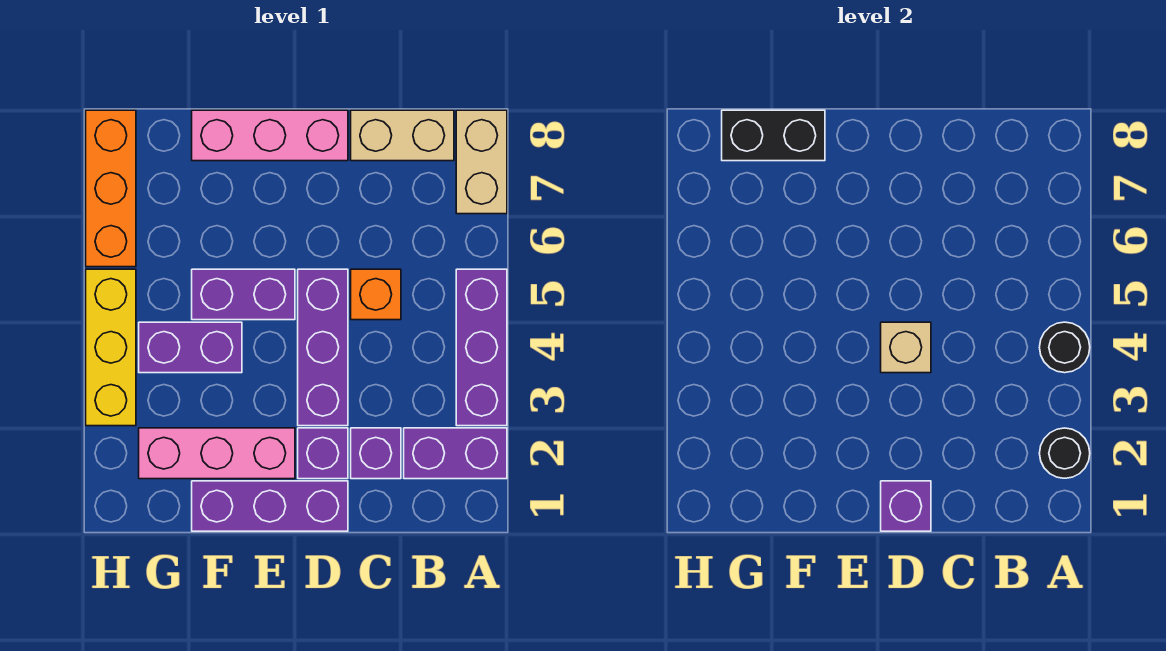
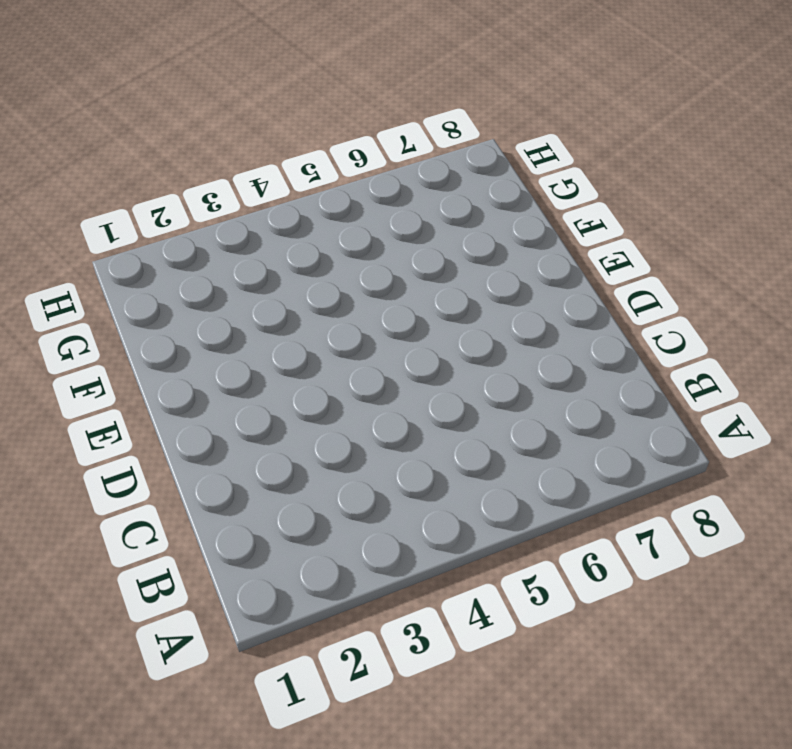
none -> purple 1x2 brick [404,428,507,479]
none -> purple 1x3 brick [456,269,507,426]
none -> tan 1x2 brick [456,110,507,214]

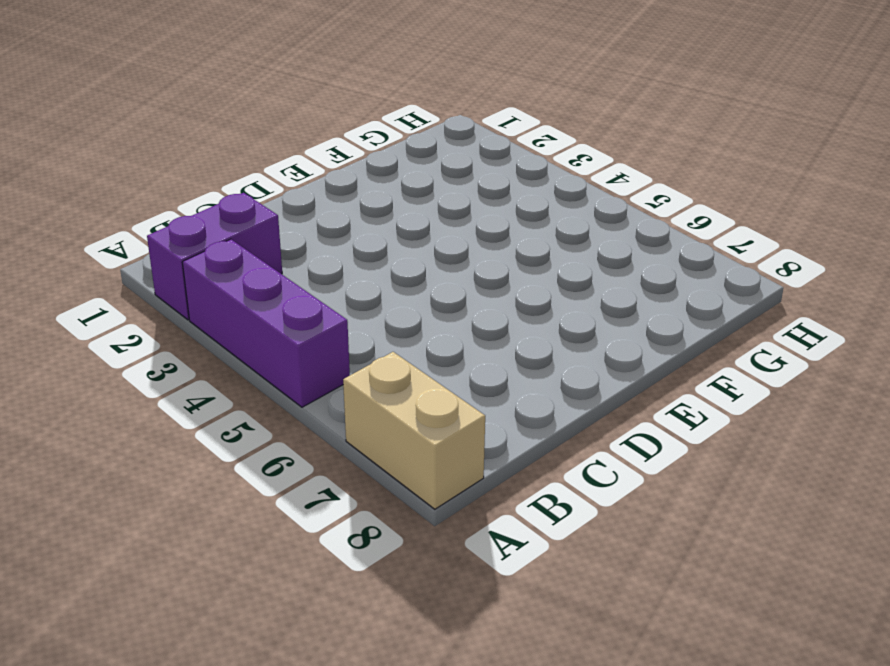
none -> tan 1x2 brick [351,110,454,161]
none -> purple 1x1 brick [351,428,401,479]
none -> orange 1x1 brick [351,269,401,320]

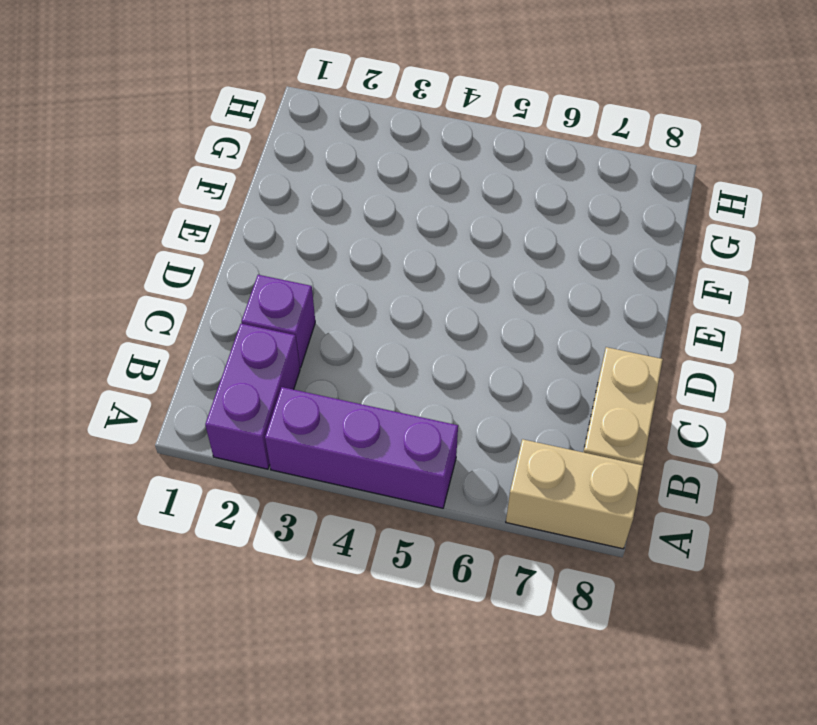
none -> orange 1x1 brick [351,269,401,320]
none -> purple 1x3 brick [192,481,348,531]
none -> purple 1x1 brick [298,428,348,479]

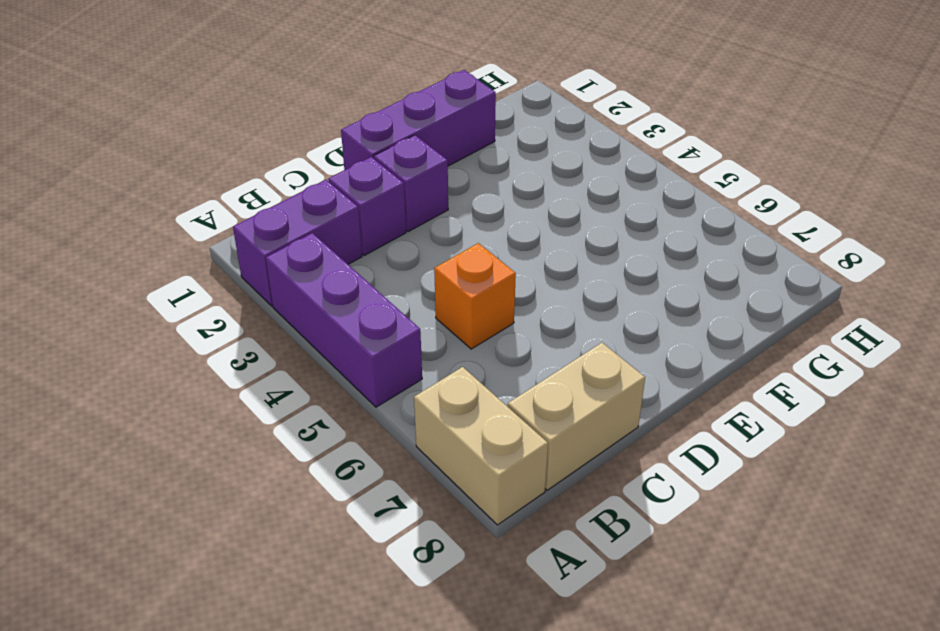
none -> purple 1x3 brick [298,269,348,426]
none -> pink 1x3 brick [192,110,348,161]
none -> pink 1x3 brick [139,428,295,479]

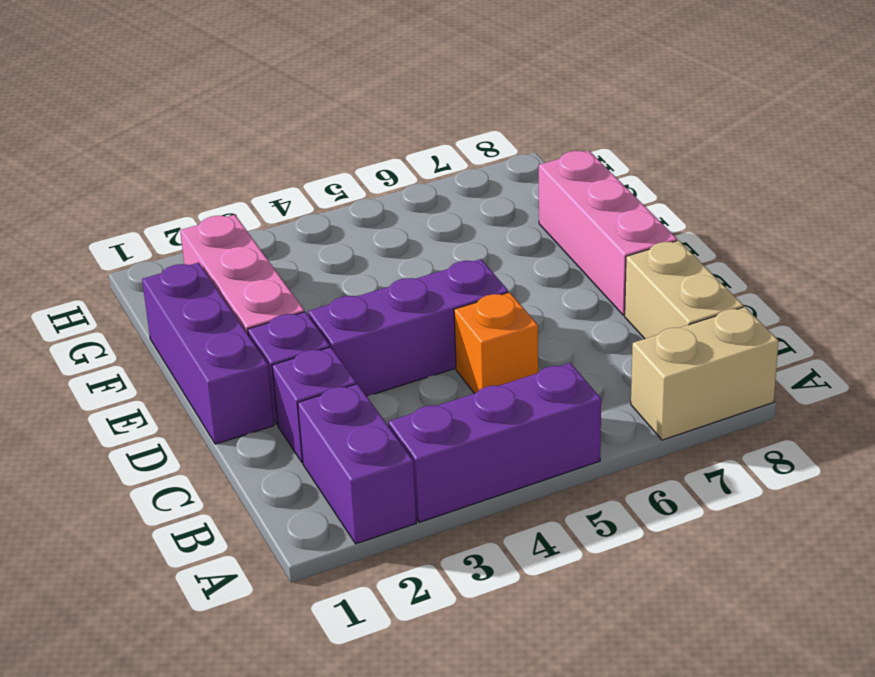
none -> purple 1x2 brick [192,269,295,320]
none -> purple 1x2 brick [139,322,242,373]
none -> yellow 1x3 brick [86,269,136,426]

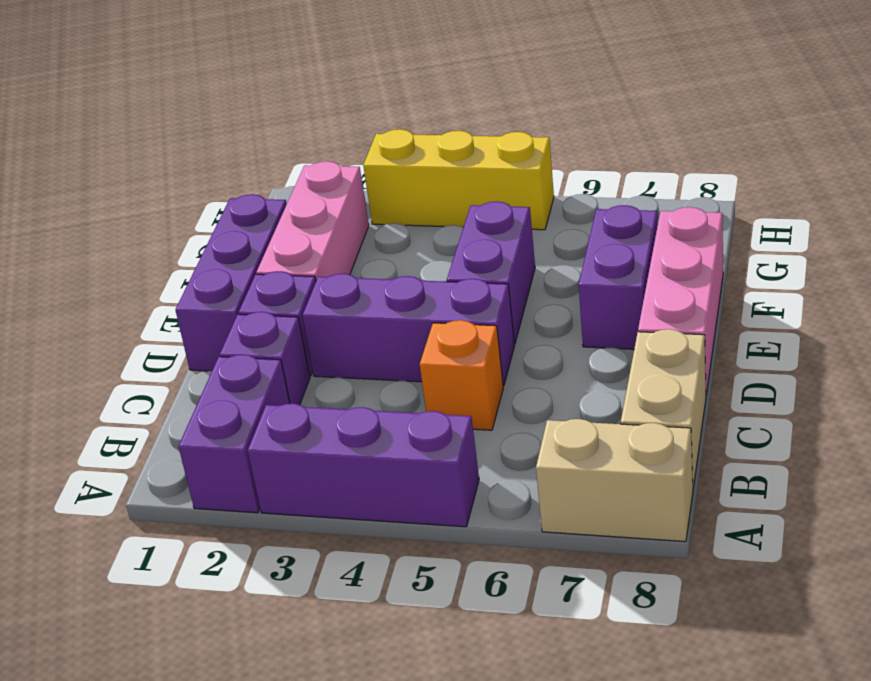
purple 1x2 brick [579,205,658,349] -> purple 1x2 brick moved to [139,322,242,373]
none -> orange 1x3 brick [86,110,136,267]
none -> black 1x1 round brick [1039,428,1090,478]
none -> black 1x1 round brick [1040,322,1090,373]

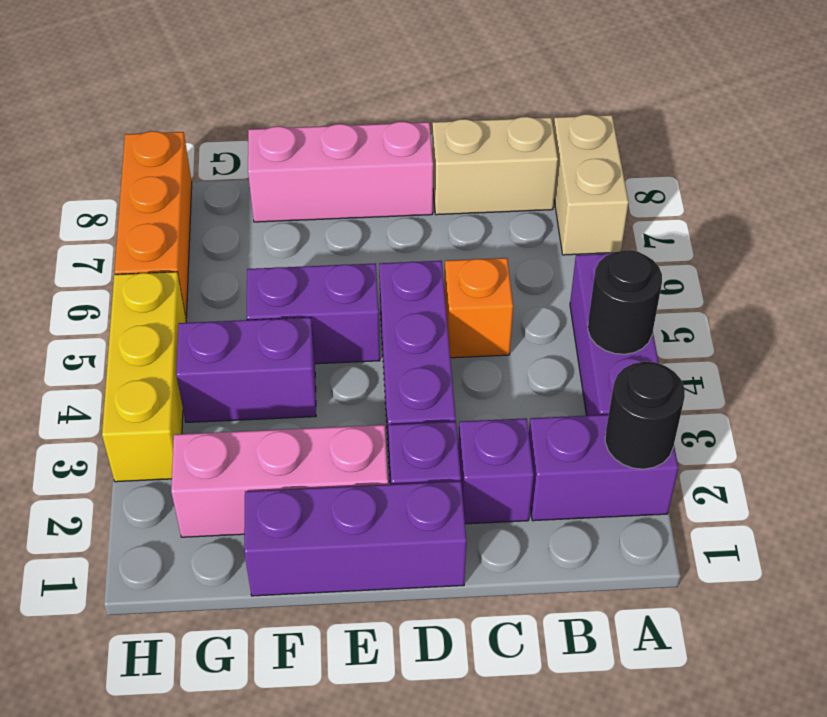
none -> purple 1x1 brick [881,481,931,531]
none -> tan 1x1 brick [881,322,931,373]
none -> black 1x2 brick [722,110,825,161]

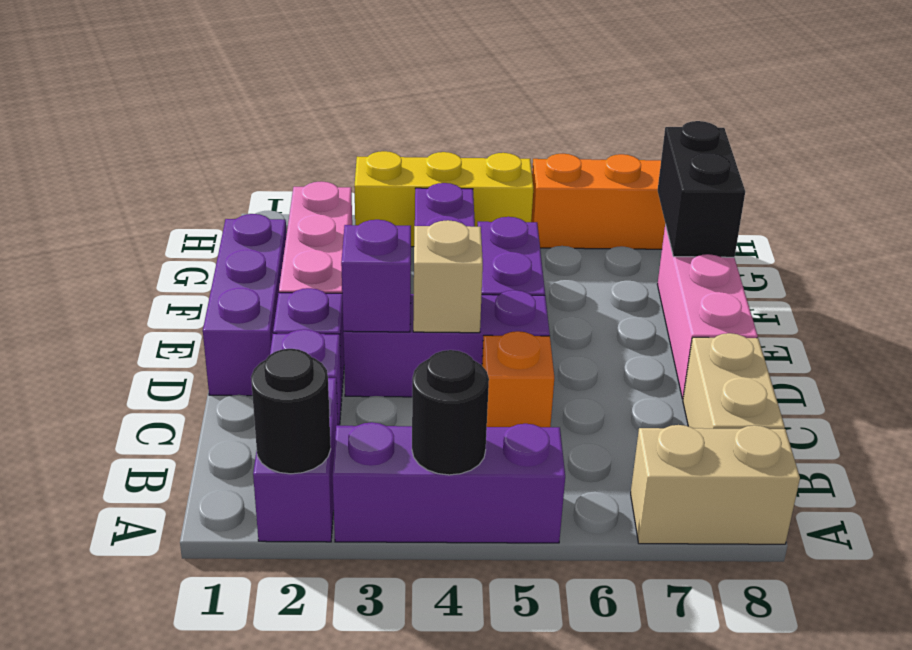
purple 1x1 brick [341,220,411,332] -> purple 1x1 brick moved to [881,481,931,531]

